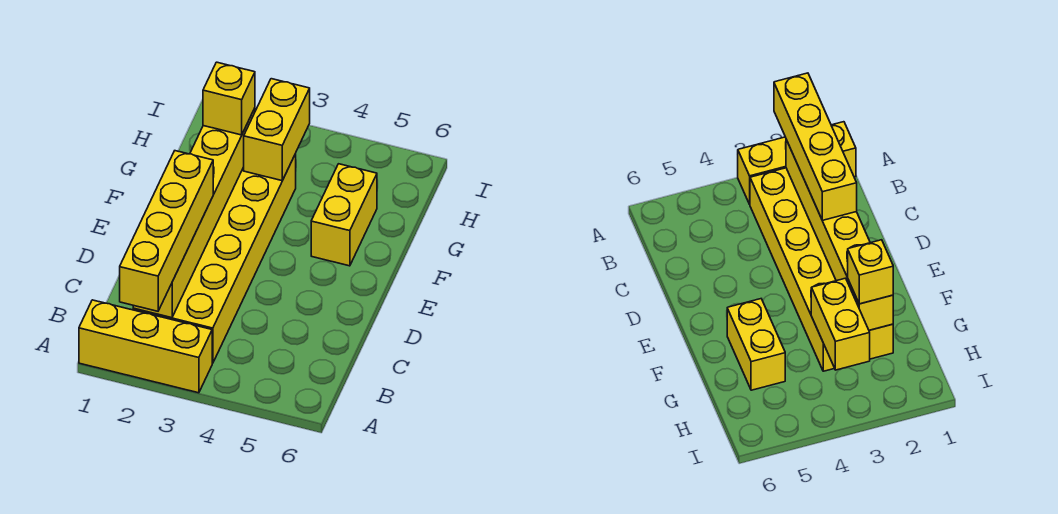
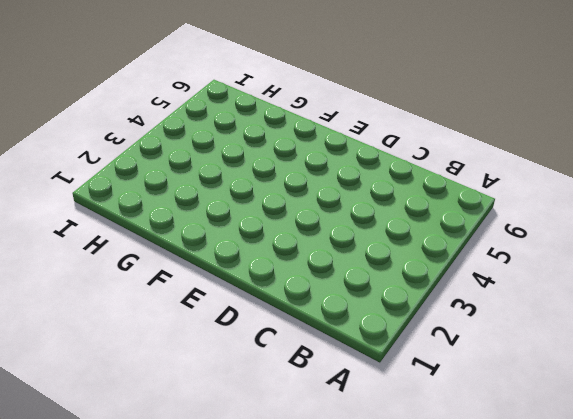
none -> yellow 1x3 brick [79,300,212,393]
none -> yellow 2x6 brick [133,154,296,363]

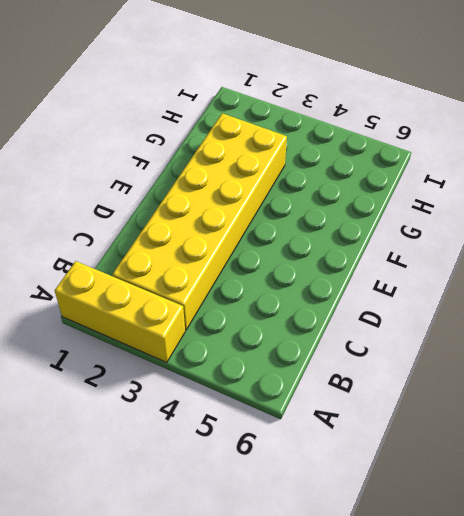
none -> yellow 1x2 brick [311,164,377,266]
none -> yellow 1x6 brick [133,108,255,318]

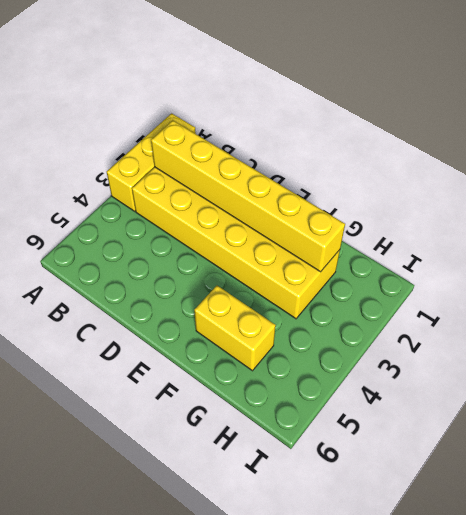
none -> yellow 1x2 brick [244,79,310,181]
none -> yellow 1x4 brick [120,151,213,311]

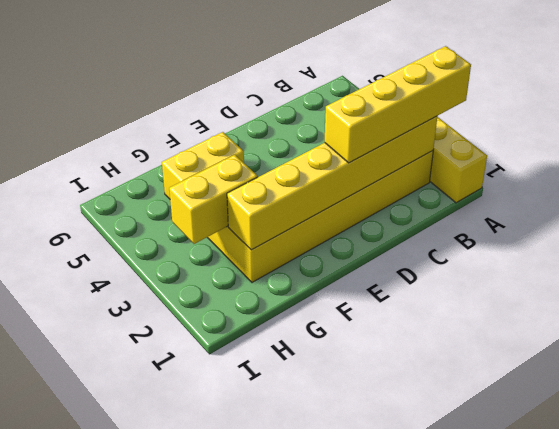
none -> yellow 1x1 brick [203,62,255,135]

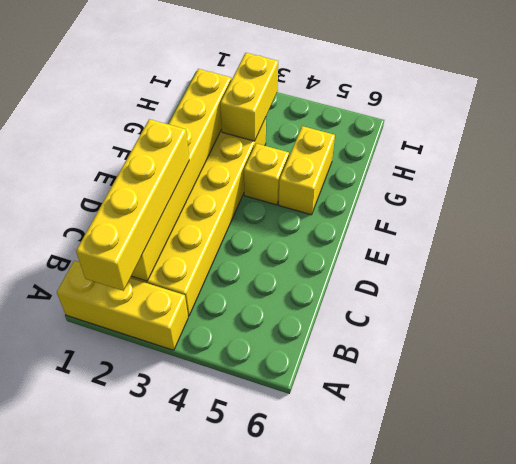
yellow 1x1 brick [244,143,289,205] -> yellow 1x1 brick moved to [203,62,255,135]

